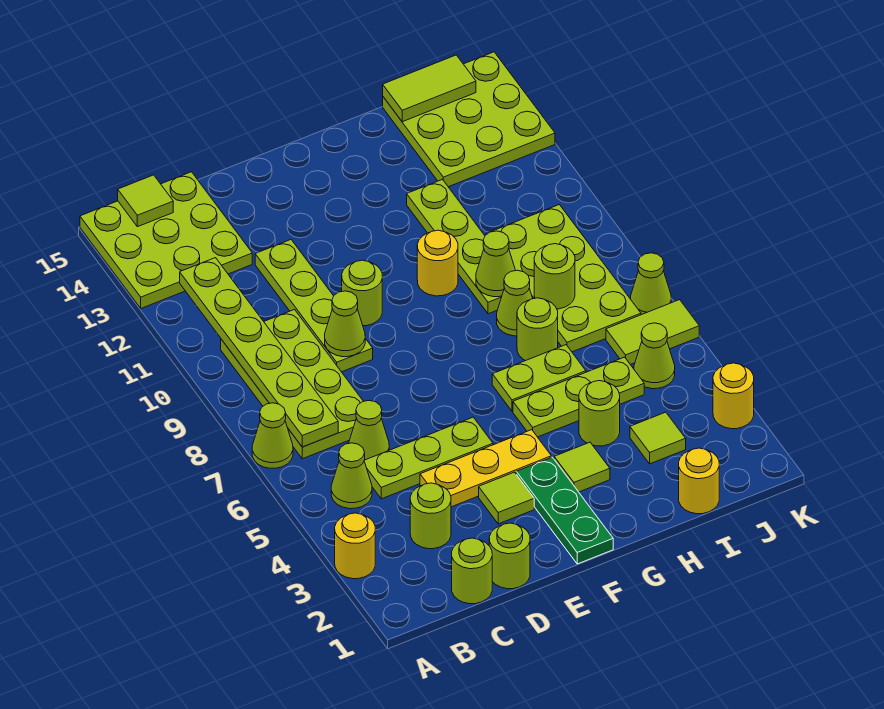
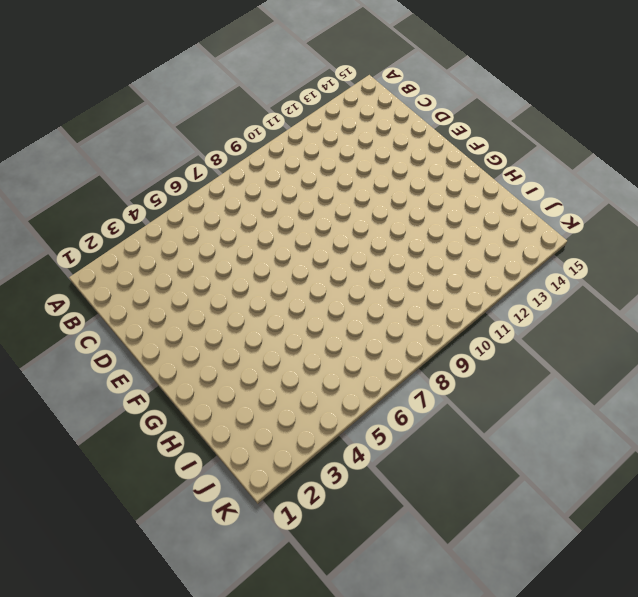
none -> yellow 1x1 round brick [335,513,375,579]
none -> lime 1x1 cone [252,403,293,468]
none -> lime 3x3 plate [80,172,252,308]
none -> lime 1x1 cone [331,443,372,509]

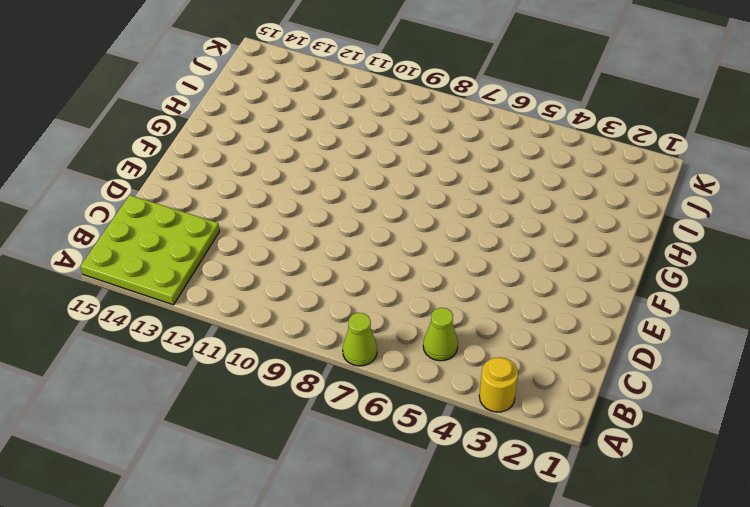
none -> lime 2x4 plate [221,310,363,459]
none -> lime 1x1 round brick [452,538,492,604]
none -> lime 1x1 round brick [410,483,451,549]
none -> lime 1x3 plate [364,417,493,499]

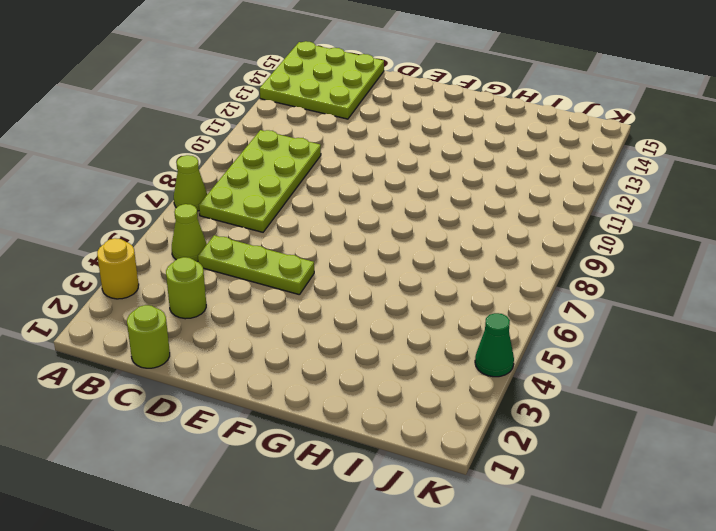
green 1x1 cone [475,313,514,377] -> none
none -> lime 1x1 cone [349,401,389,460]
none -> lime 1x1 round brick [489,523,530,589]
none -> yellow 1x3 plate [420,430,551,507]
none -> lime 1x4 plate [255,240,373,372]

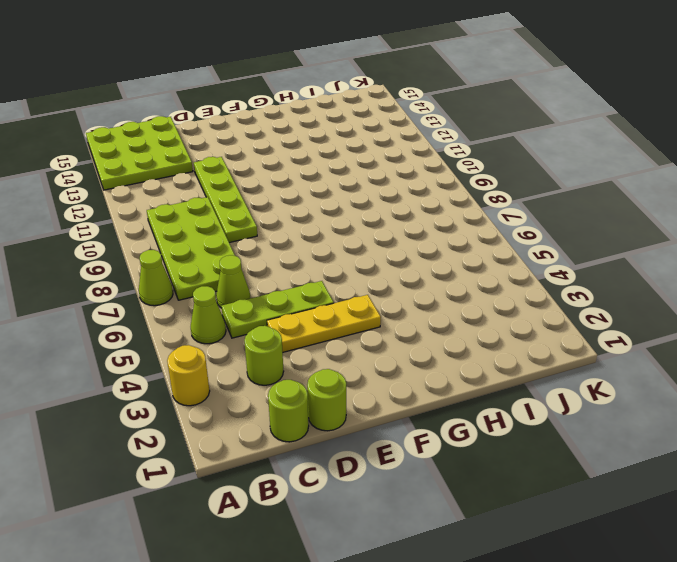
none -> lime 1x1 tile [479,472,534,524]
none -> lime 1x1 round brick [342,260,382,326]
none -> green 1x3 plate [516,457,613,564]
none -> lime 1x1 tile [554,442,610,492]

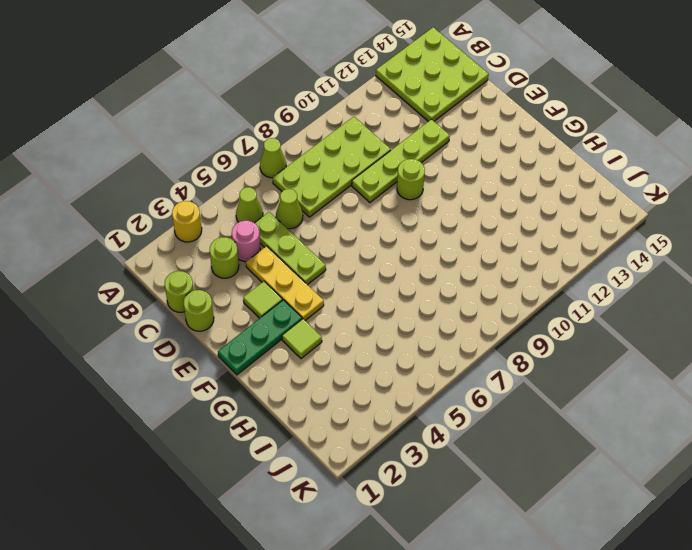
pink 1x1 round brick [232,221,260,262] -> none
none -> lime 1x3 plate [513,357,644,437]
none -> lime 1x2 plate [492,345,586,411]
none -> yellow 1x1 round brick [417,230,458,296]
none -> lime 1x1 round brick [579,381,620,446]

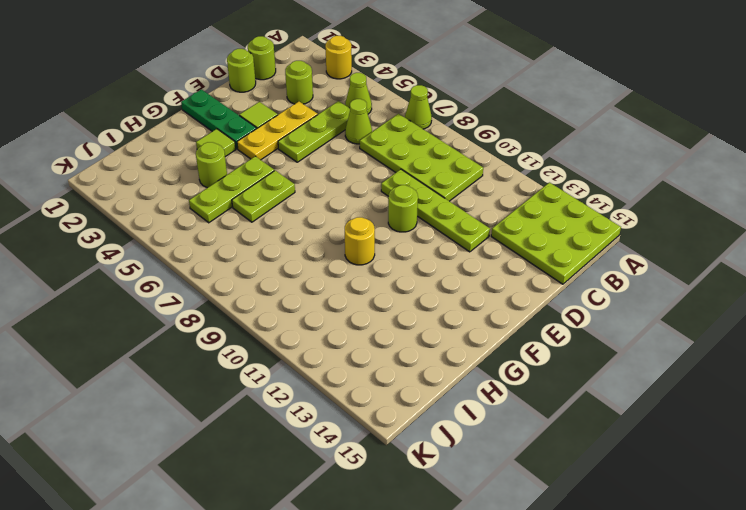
none -> lime 1x1 round brick [517,298,558,361]
none -> lime 1x1 cone [497,270,533,336]
none -> lime 1x4 plate [407,180,502,314]
none -> yellow 1x1 round brick [679,448,719,514]

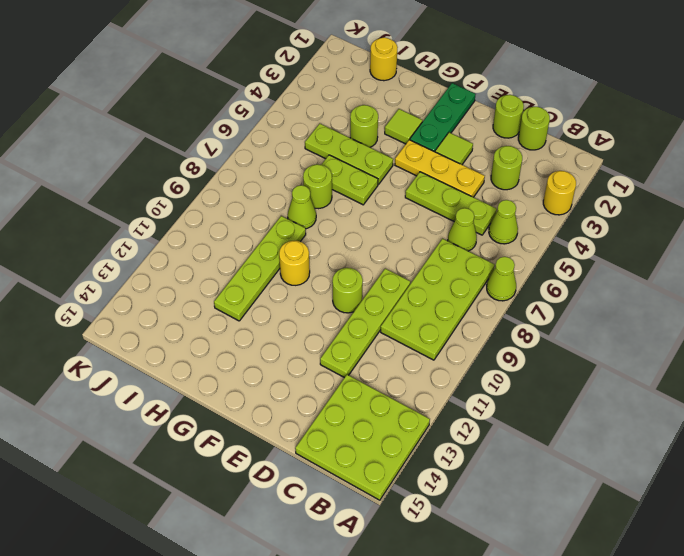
none -> lime 1x1 tile [630,412,686,464]
none -> lime 2x4 plate [486,205,641,352]
none -> lime 3x3 plate [383,52,555,187]
none -> lime 1x1 cone [634,323,675,389]

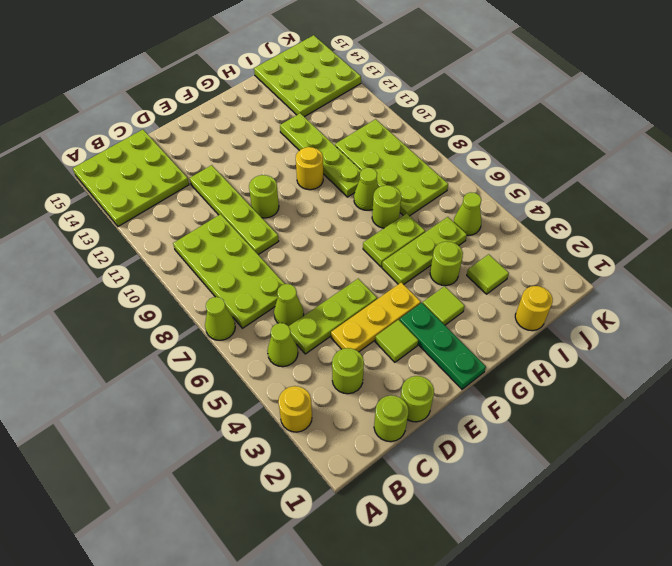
none -> lime 1x2 tile [606,300,699,365]
none -> yellow 1x1 round brick [713,363,754,429]
none -> lime 1x1 cone [631,253,671,315]
none -> lime 1x6 plate [180,258,338,447]

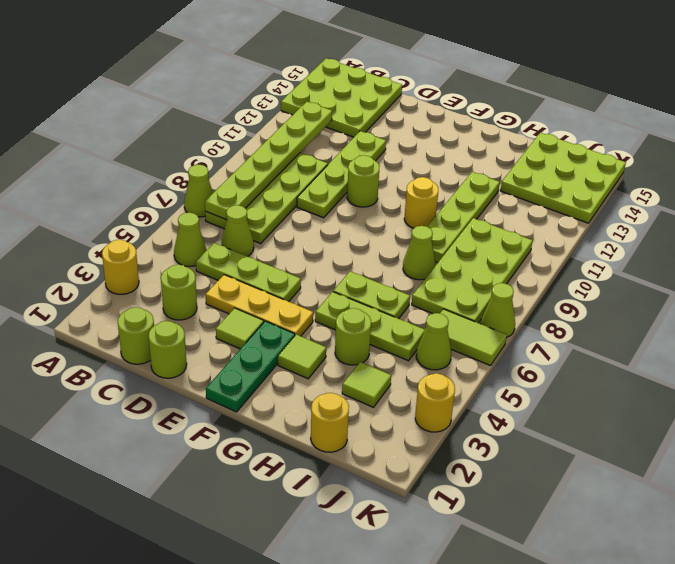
none -> lime 1x1 round brick [517,298,558,361]
none -> lime 1x1 tile [118,175,173,227]
none -> lime 1x1 cone [325,291,365,357]
none -> lime 1x1 cone [476,231,516,297]

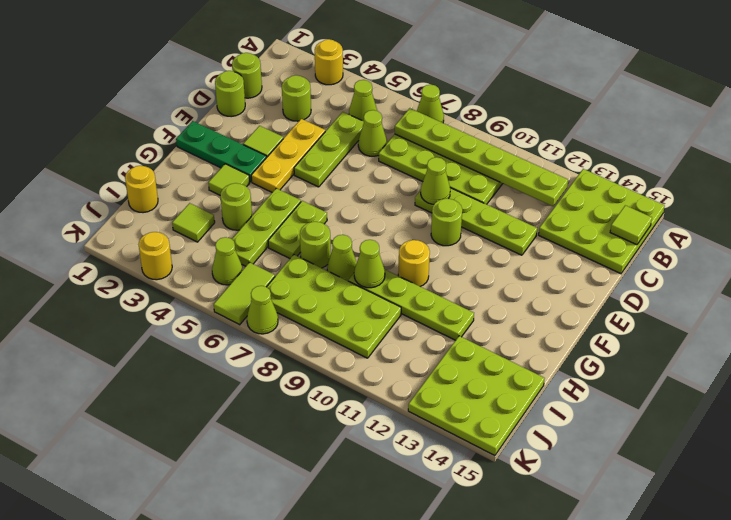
none -> lime 1x1 round brick [534,244,575,309]
none -> lime 1x2 tile [383,55,476,122]

